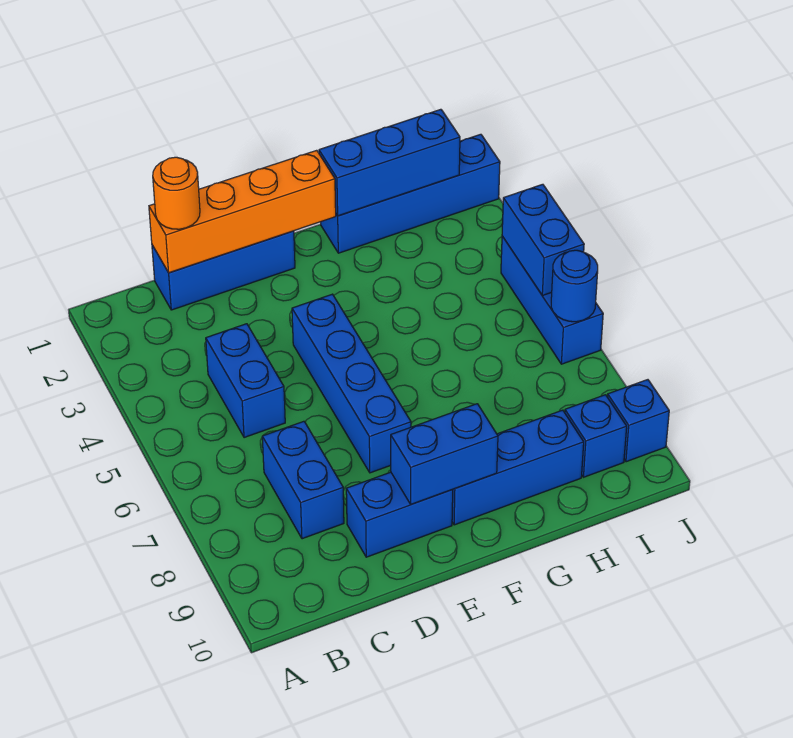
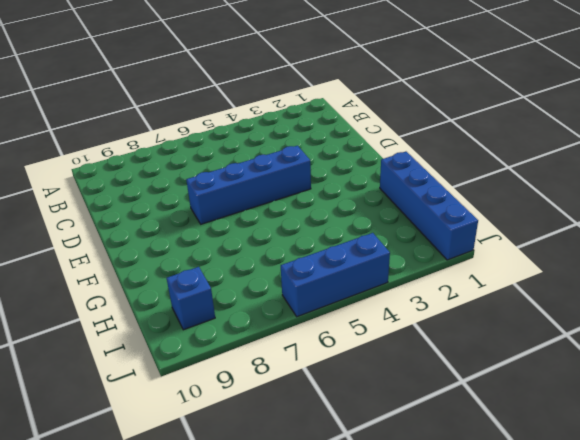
none -> blue 1x3 brick [152,231,295,310]
none -> blue 1x2 brick [206,324,285,438]
none -> blue 1x2 brick [262,421,344,539]

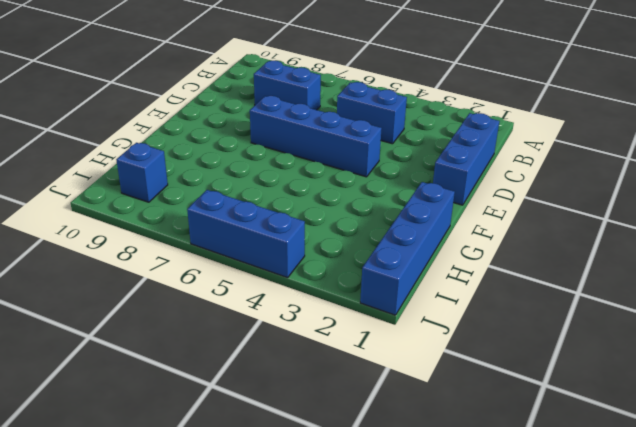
none -> blue 1x2 brick [346,472,453,557]
none -> blue 1x3 brick [452,410,584,525]
none -> blue 1x1 brick [607,380,669,462]

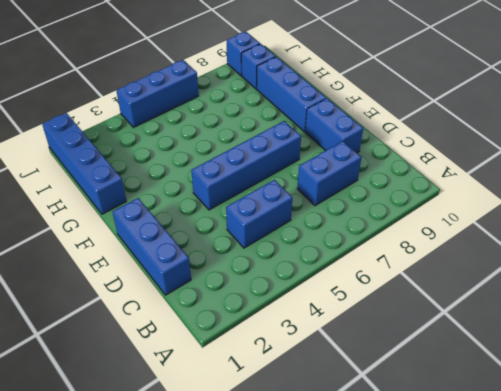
none -> orange 1x4 brick [149,150,336,273]
none -> blue 1x2 brick [391,404,498,504]
none -> blue 1x3 brick [319,109,460,216]

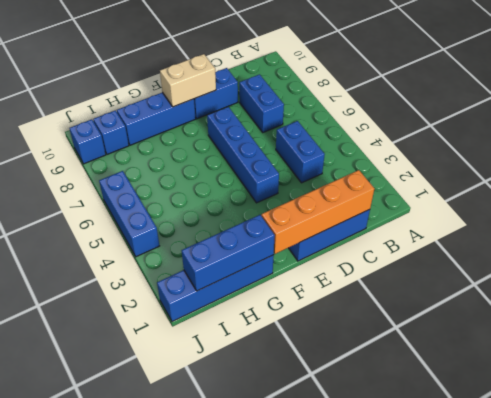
tan 1x2 brick [160,54,216,107] -> blue 1x2 brick [391,404,498,504]
none -> blue 1x2 brick [502,184,584,296]
none -> blue 1x1 round brick [551,250,598,322]
none -> orange 1x1 round brick [153,157,200,229]

